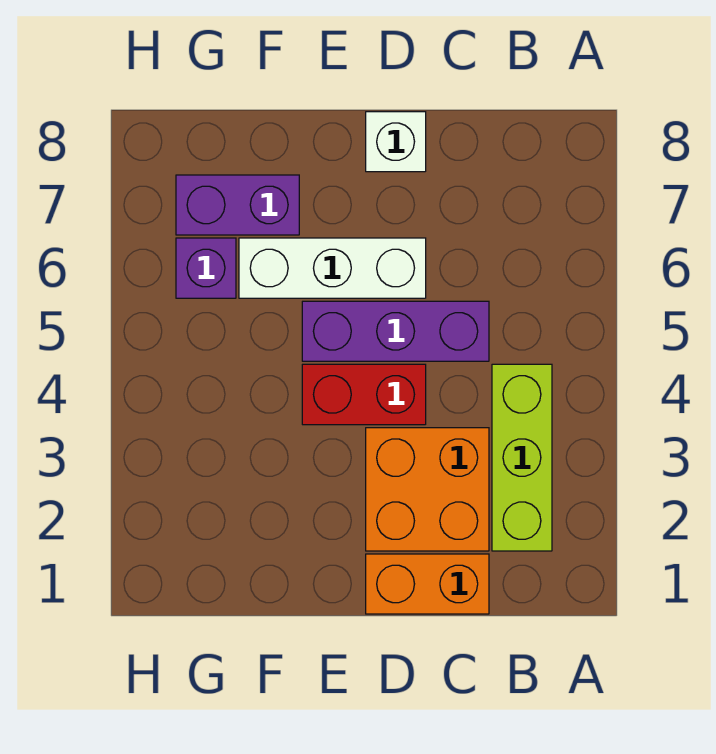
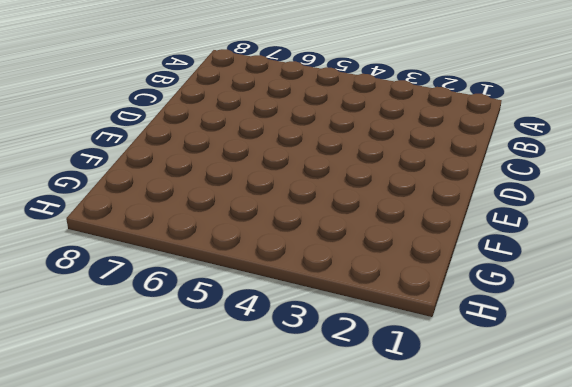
none -> lime 1x3 brick [492,364,552,551]
none -> orange 1x2 brick [366,554,489,614]

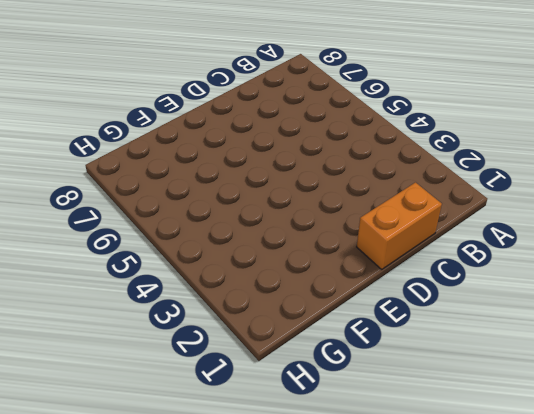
none -> lime 1x3 brick [492,364,552,551]
none -> orange 2x2 brick [366,428,489,551]

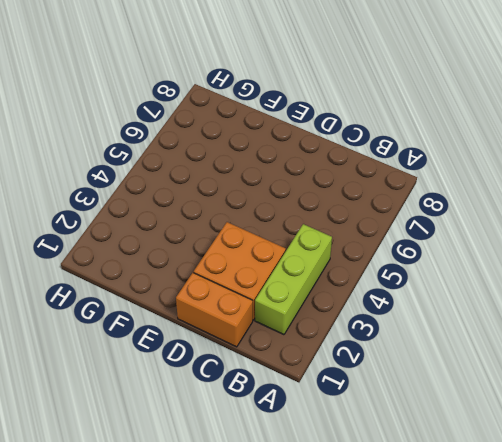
none -> purple 1x3 brick [302,301,489,361]
none -> red 1x2 brick [302,364,426,425]

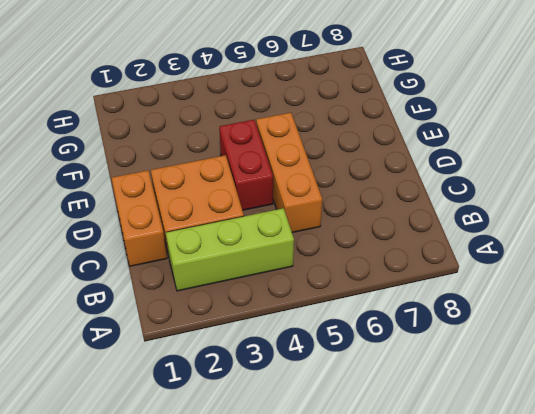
orange 1x3 brick [256,113,322,233] -> purple 1x3 brick [302,301,489,361]
none -> white 1x3 brick [239,238,426,298]
none -> white 1x1 brick [366,112,426,172]

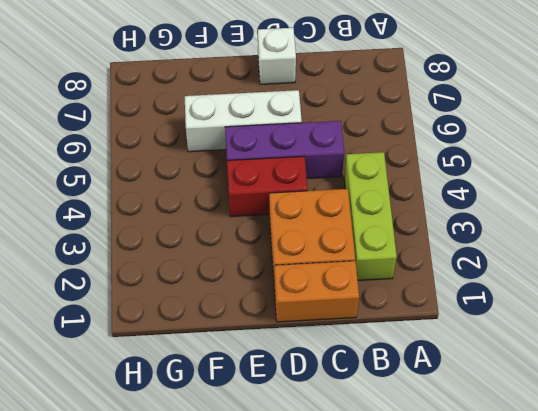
none -> purple 1x2 brick [176,175,299,235]
none -> purple 1x1 brick [176,238,236,298]

